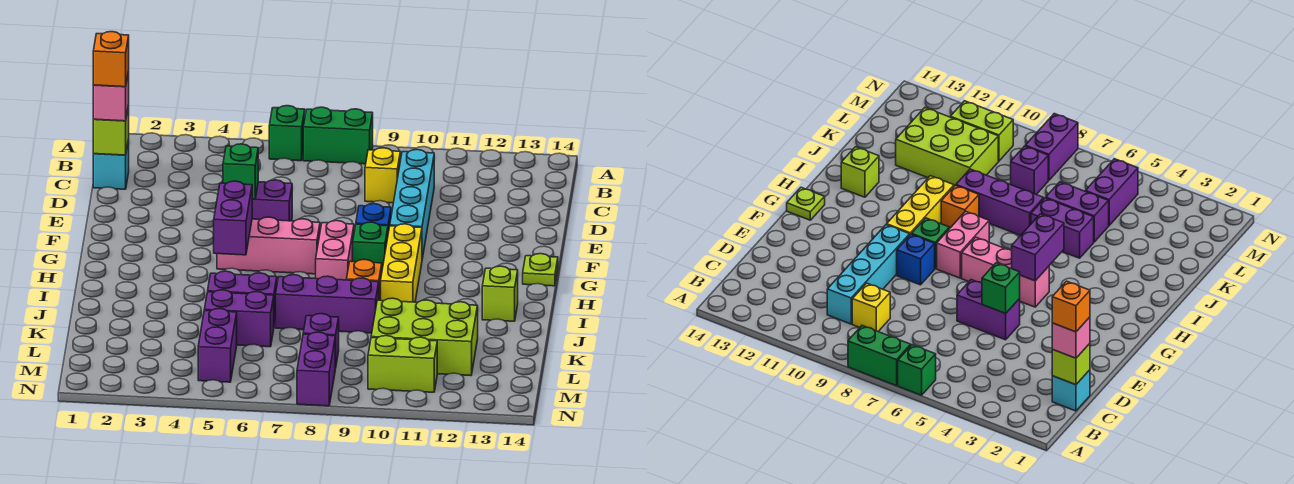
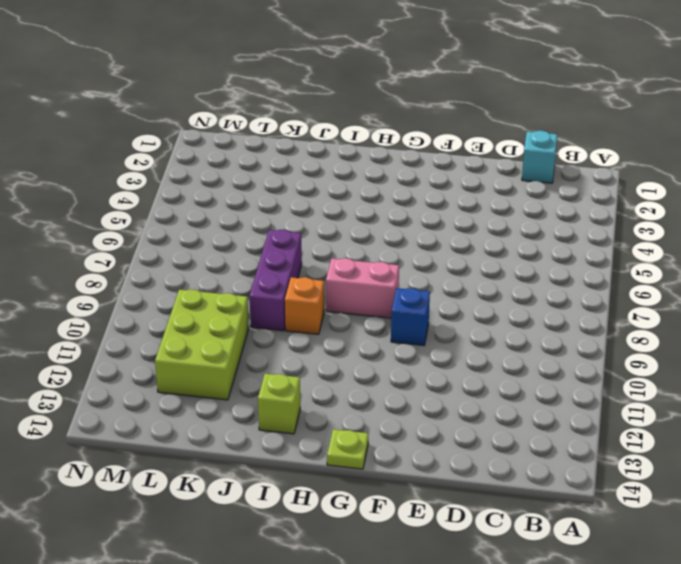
none -> green 1x1 brick [269,106,305,161]
none -> green 1x2 brick [303,107,373,164]
none -> yellow 1x1 brick [365,148,400,203]

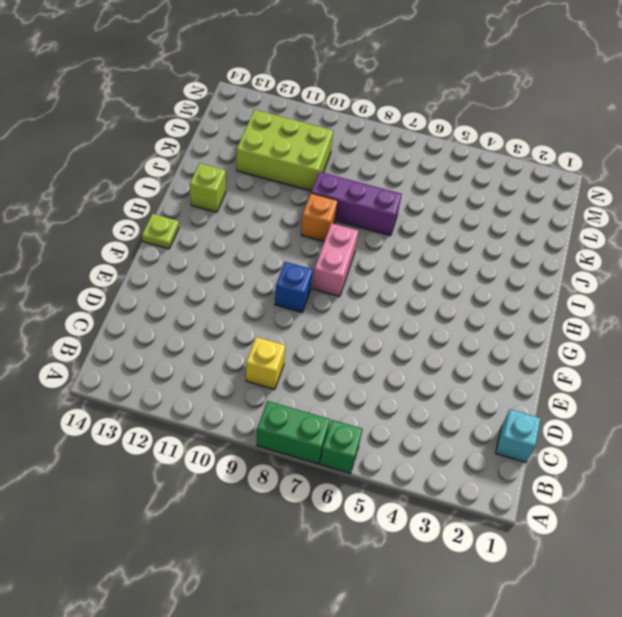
none -> cyan 1x4 brick [390,150,434,259]
none -> purple 1x2 brick [252,180,292,221]
none -> pink 1x3 brick [217,217,320,274]

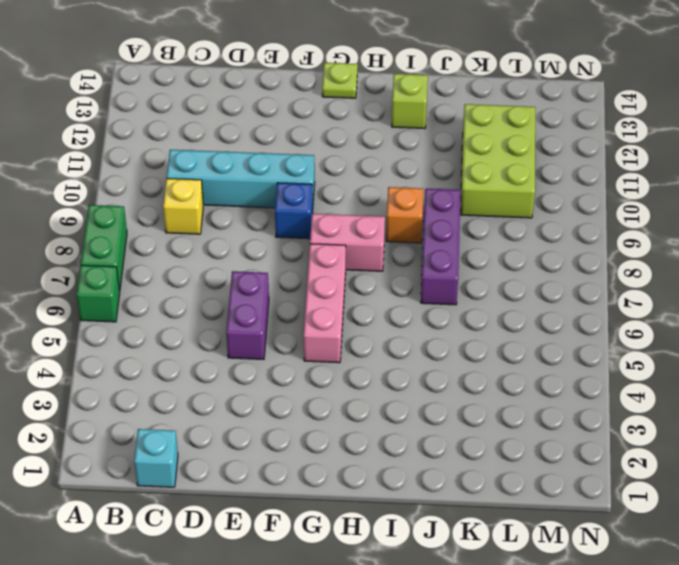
none -> green 1x1 brick [353,222,388,269]
none -> yellow 1x3 brick [381,224,422,302]
none -> purple 1x2 brick [208,271,277,325]

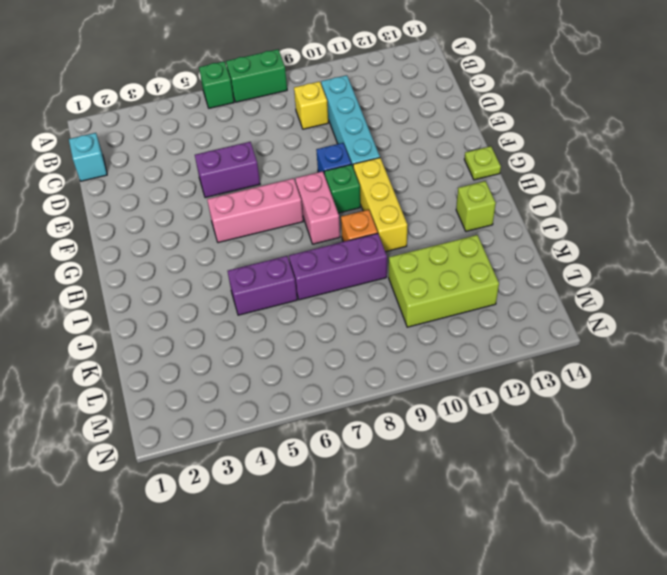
none -> purple 1x2 brick [205,290,274,347]
none -> purple 1x2 brick [198,309,237,382]
none -> purple 1x1 brick [303,314,339,368]

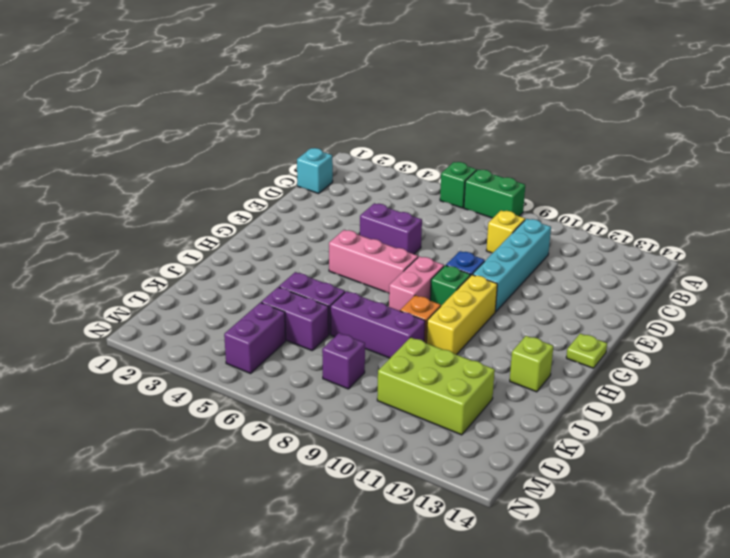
none -> purple 1x2 brick [297,332,335,406]
none -> lime 1x2 brick [368,336,437,392]
none -> lime 1x1 brick [93,105,129,155]

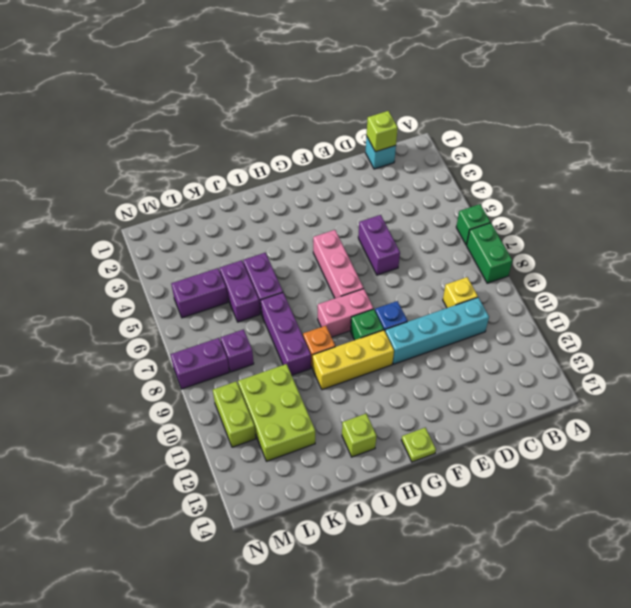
none -> green 1x1 brick [223,144,258,199]
none -> purple 1x2 brick [214,181,252,255]
none -> pink 1x1 brick [93,71,129,121]

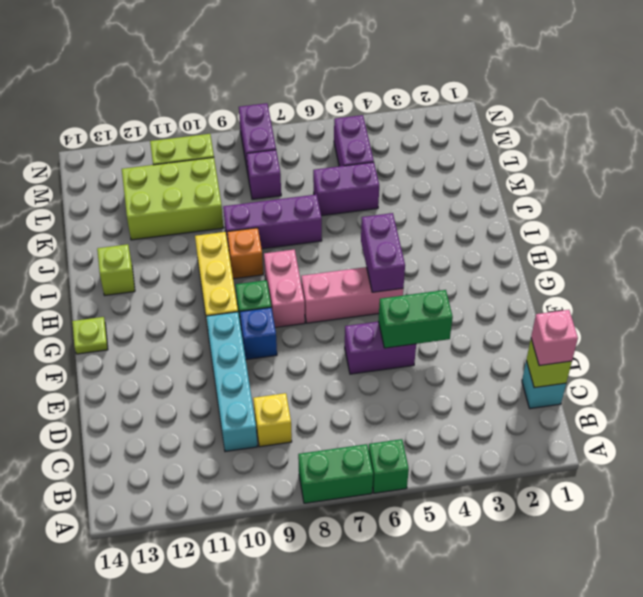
green 1x2 brick [378,290,453,348] -> green 1x1 brick [223,144,258,199]
none -> purple 1x2 brick [208,271,277,325]
none -> orange 1x1 brick [93,32,129,87]

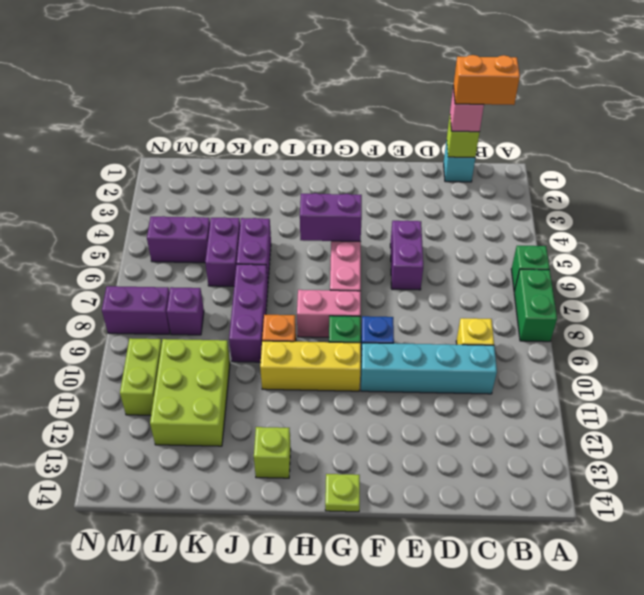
orange 1x2 brick [453,55,520,105] -> orange 1x1 brick [93,32,129,87]
none -> green 1x1 brick [223,144,258,199]

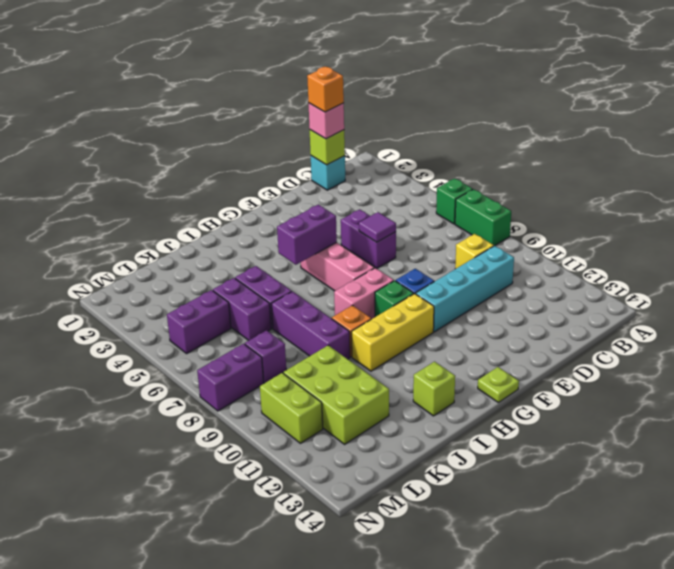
purple 1x1 tile [359,212,396,242] -> none
none -> green 1x1 brick [223,144,258,199]

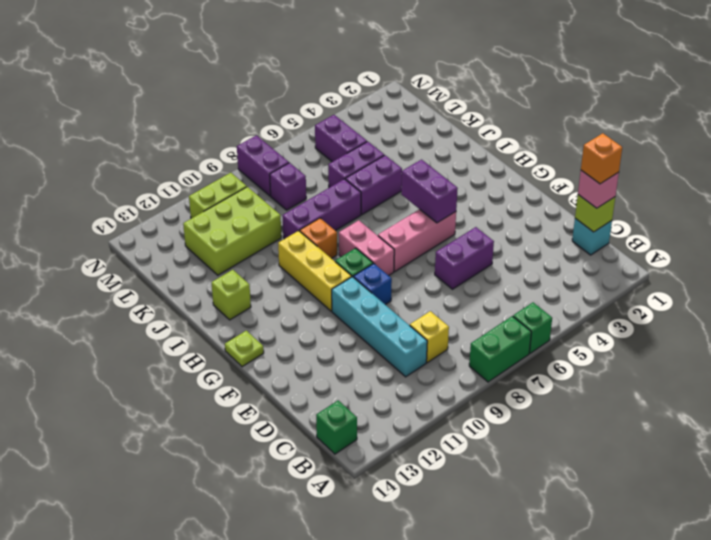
green 1x1 brick [316,400,357,454] -> green 1x1 brick moved to [223,144,258,199]

